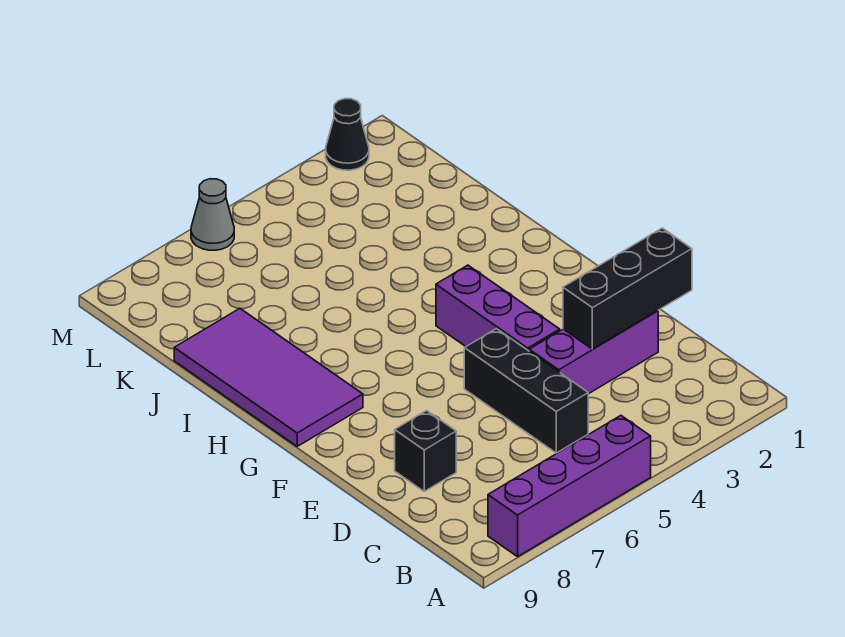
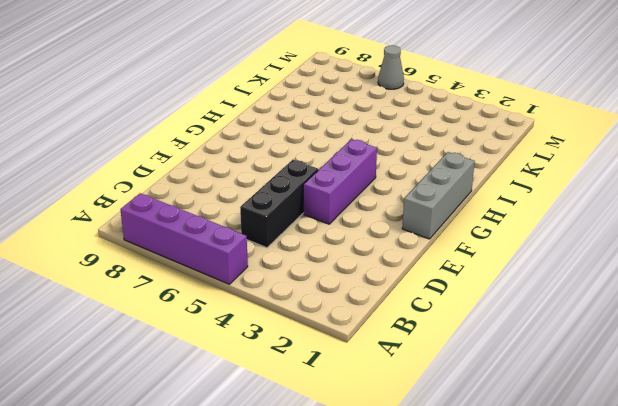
grey 1x3 brick [402,152,475,239] -> none
none -> purple 1x3 brick [529,311,658,394]
none -> black 1x1 brick [395,411,456,491]

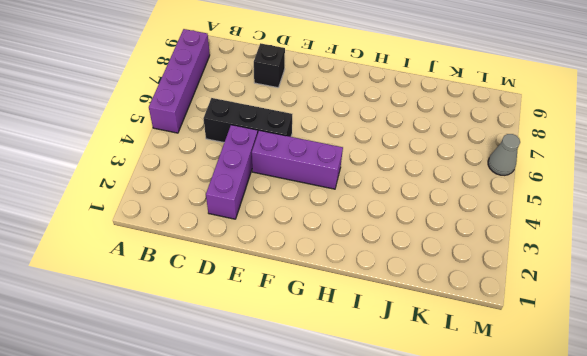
none -> purple 2x4 tile [174,308,363,446]
none -> black 1x1 cone [326,99,369,170]

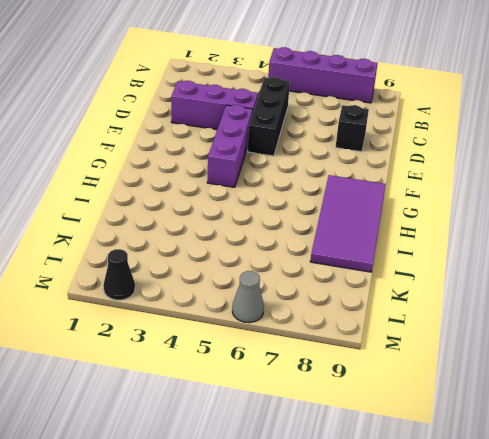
none -> black 1x3 brick [563,228,692,349]

